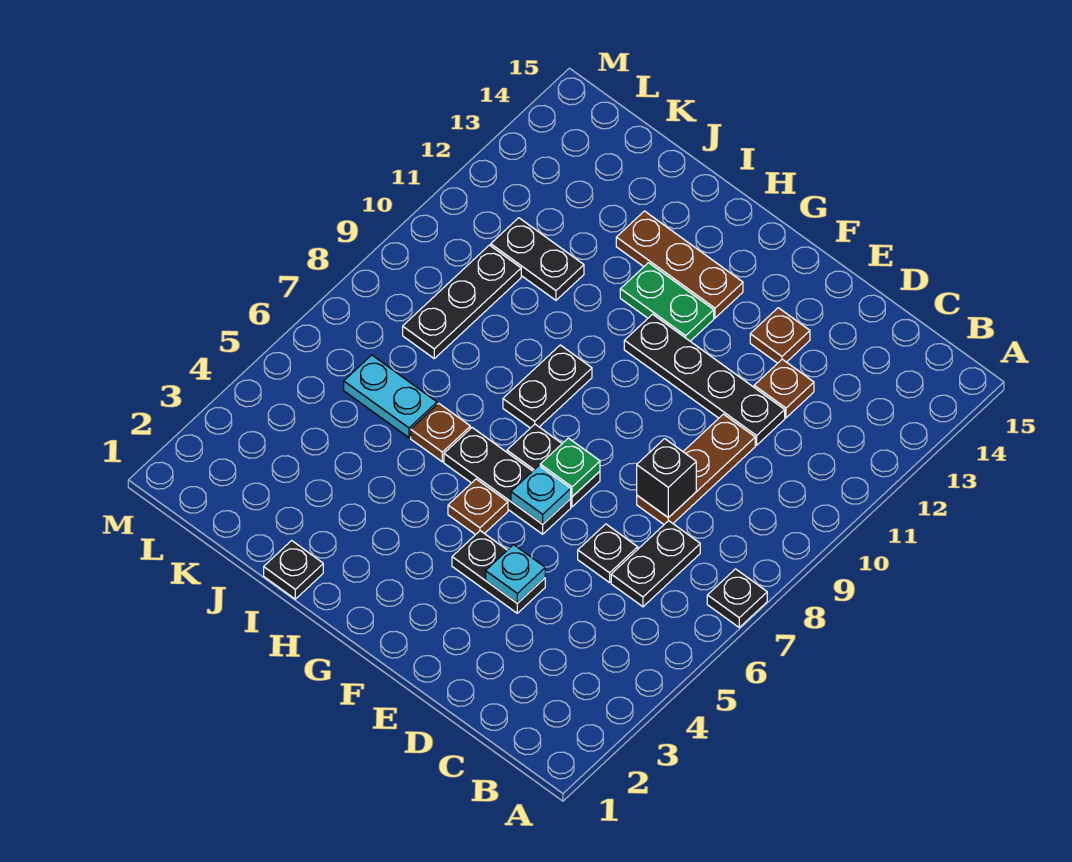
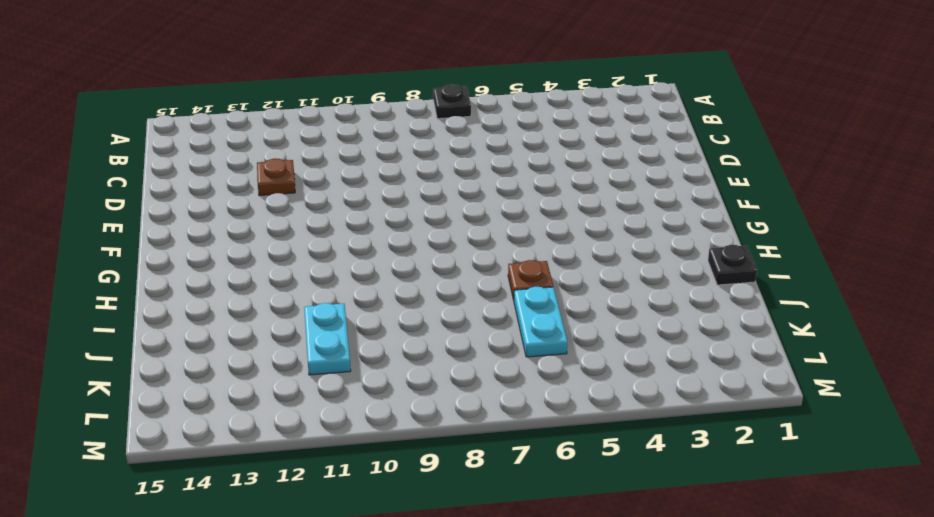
cyan 1x2 plate [304,303,351,375] -> black 1x2 plate [491,218,584,300]
none -> black 1x2 plate [611,521,700,607]
none -> black 1x1 plate [578,524,638,583]
none -> brown 1x3 plate [637,414,755,524]

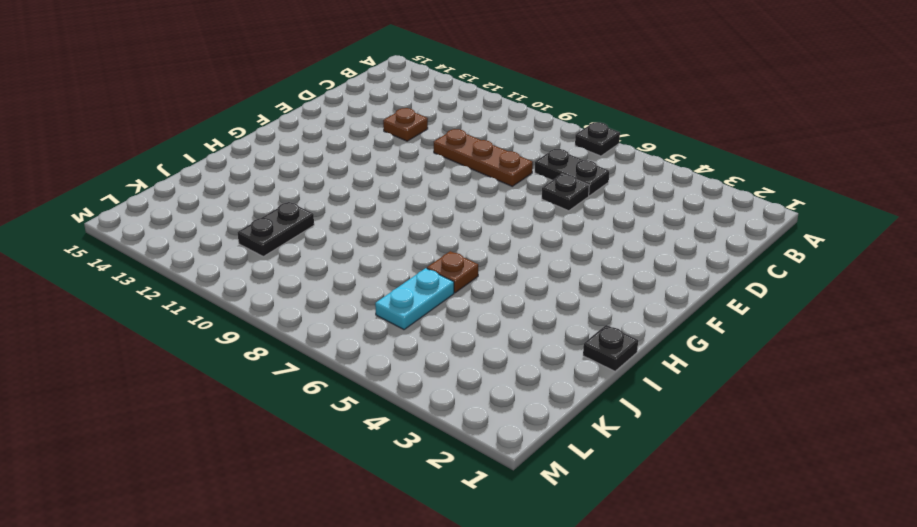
none -> black 1x4 plate [624,314,785,445]
none -> black 1x2 plate [452,531,545,613]
none -> brown 1x1 plate [750,308,810,363]

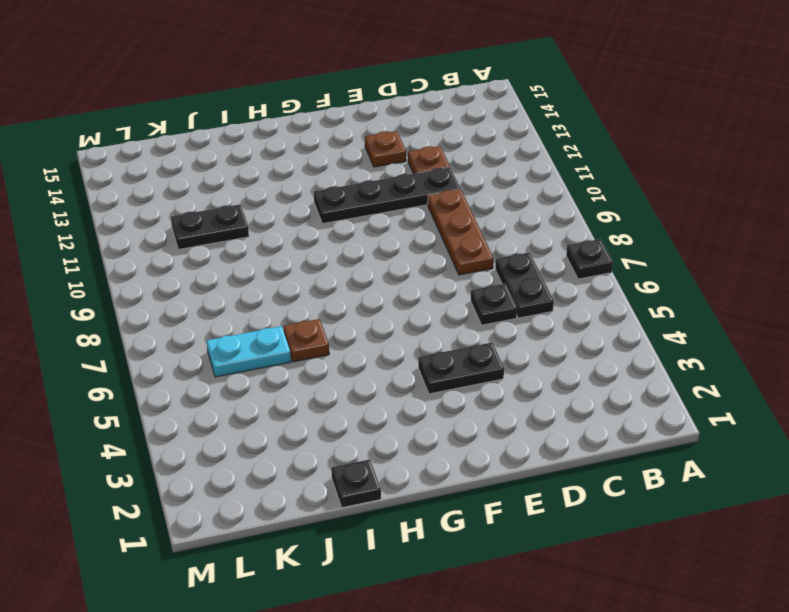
none -> black 1x3 plate [444,428,571,534]
none -> black 1x2 plate [507,424,600,507]
none -> brown 1x1 plate [448,479,508,535]

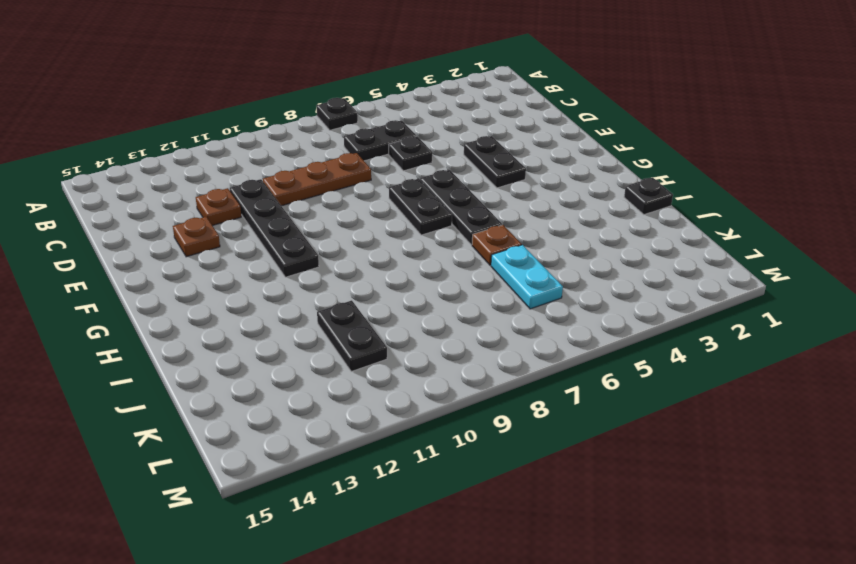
none -> brown 1x1 plate [448,479,508,535]
none -> green 1x2 plate [620,263,714,341]
none -> brown 1x3 plate [616,211,743,318]

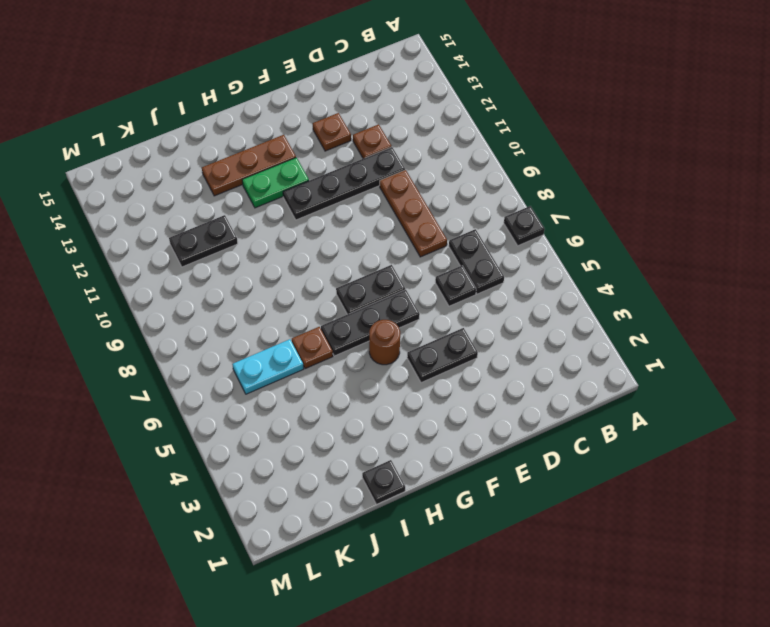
brown 1x1 round brick [369,320,400,365] -> brown 1x1 plate [448,479,508,535]
none -> black 1x2 plate [503,345,592,428]
none -> black 1x3 plate [403,245,521,358]
none -> black 1x1 brick [637,439,696,518]

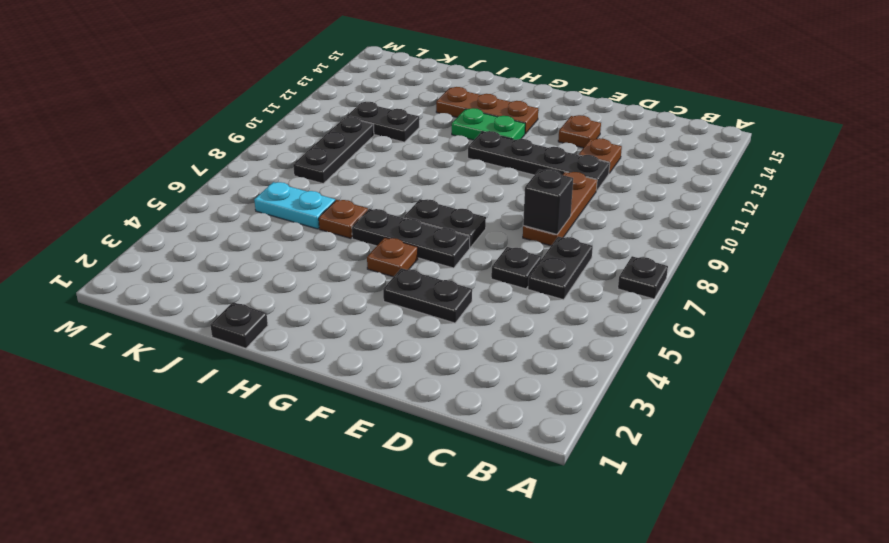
none -> black 1x2 plate [503,345,592,428]
none -> cyan 1x1 plate [486,545,545,603]
none -> cyan 1x1 plate [511,466,571,524]

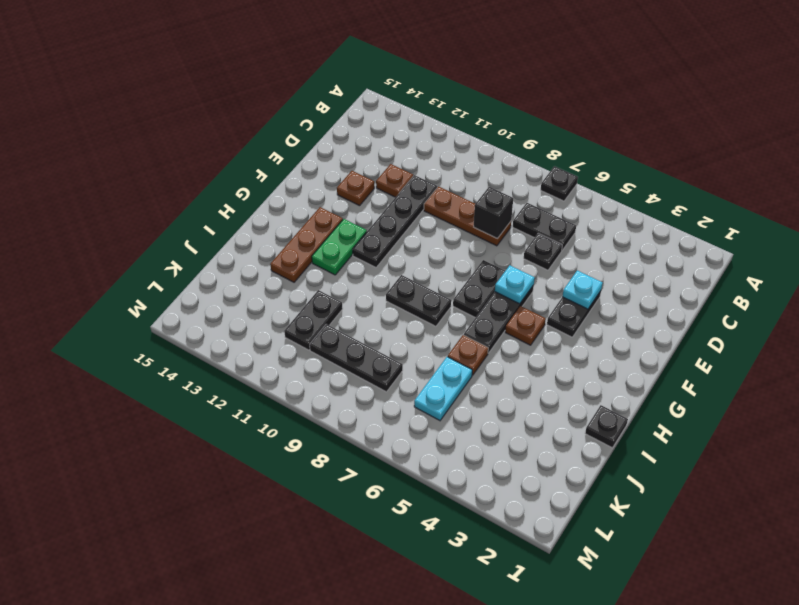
none -> green 1x1 plate [540,438,600,497]

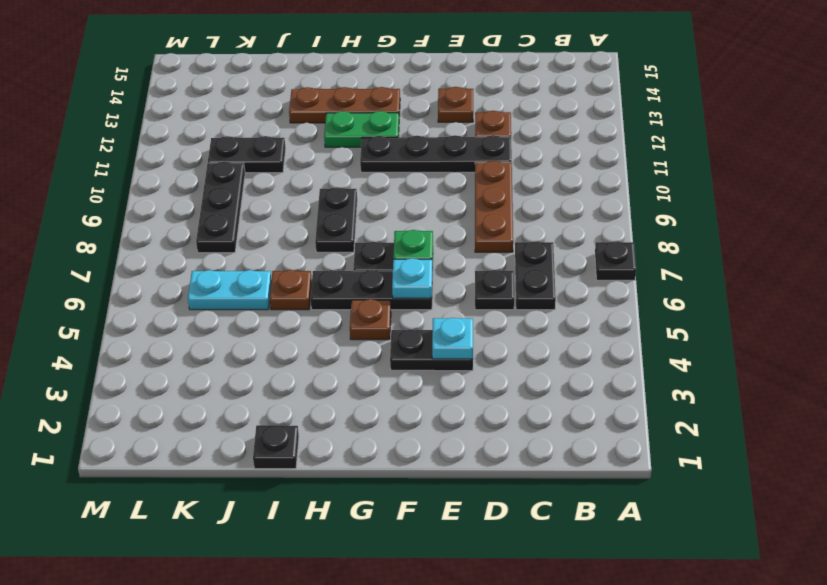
none -> black 1x1 brick [637,439,696,518]

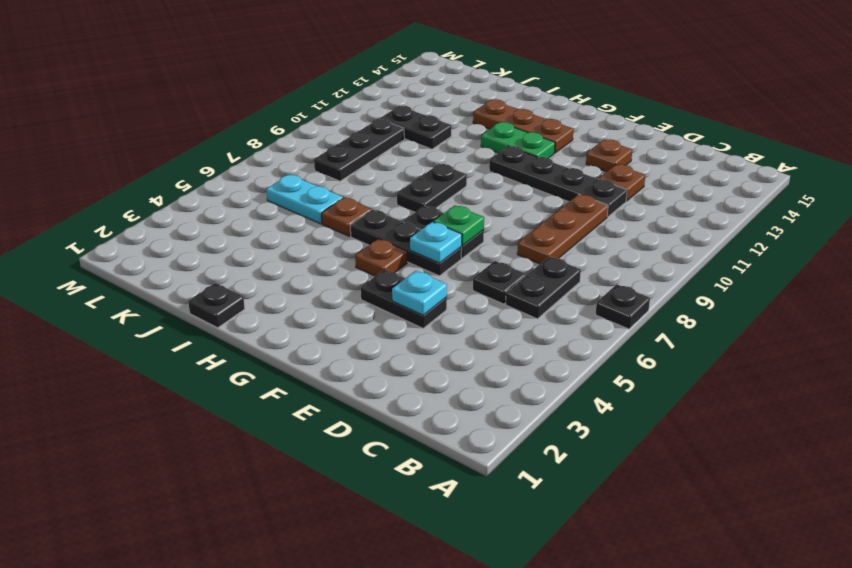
none -> black 1x1 brick [637,439,696,518]

